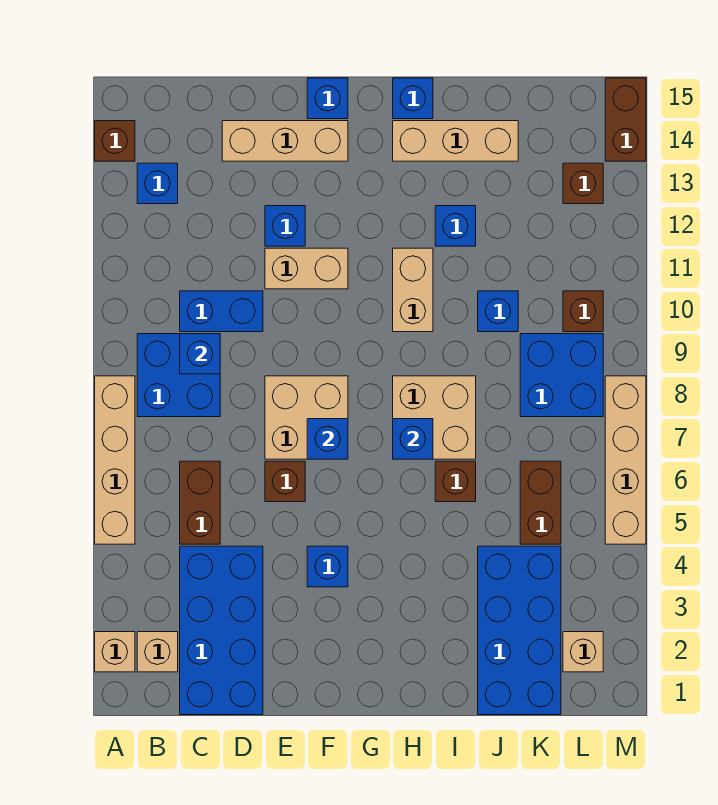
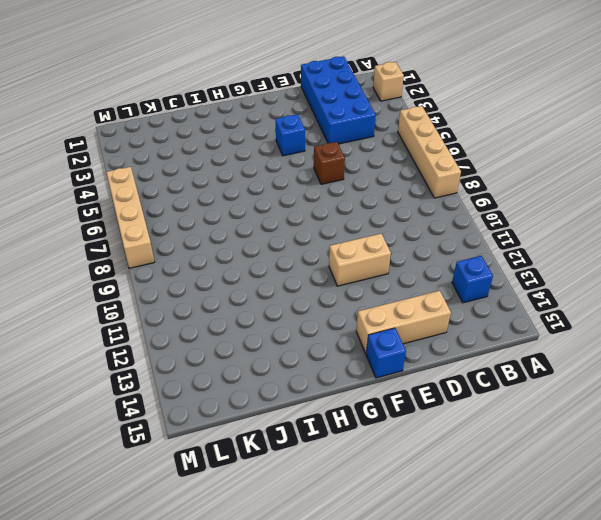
none -> brown 1x1 brick [95,121,135,161]
none -> tan 1x1 brick [137,632,178,672]
none -> blue 2x2 brick [137,334,220,417]
none -> brown 1x2 brick [180,461,220,544]

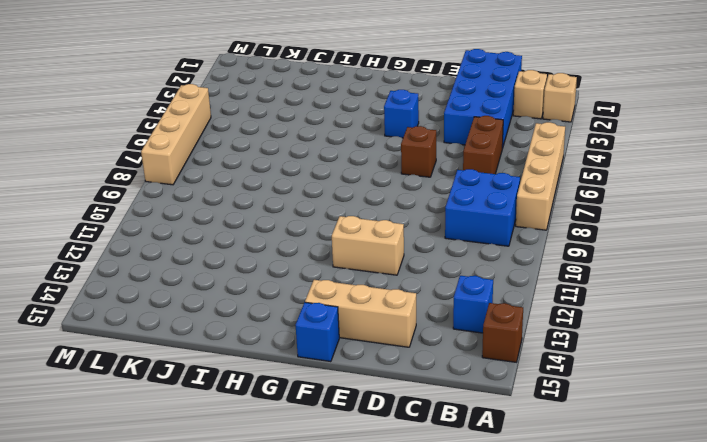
none -> blue 1x2 brick [180,291,263,332]
none -> tan 2x2 brick [265,376,348,459]
none -> blue 1x1 brick [265,206,305,246]
none -> tan 2x2 brick [393,376,476,459]

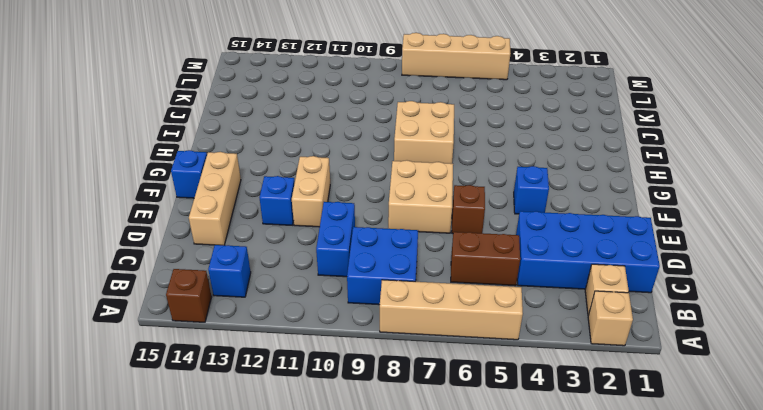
none -> tan 1x2 brick [393,248,433,332]
none -> tan 1x3 brick [393,121,518,161]
none -> blue 1x1 brick [393,78,433,119]
none -> brown 1x1 brick [435,461,476,502]

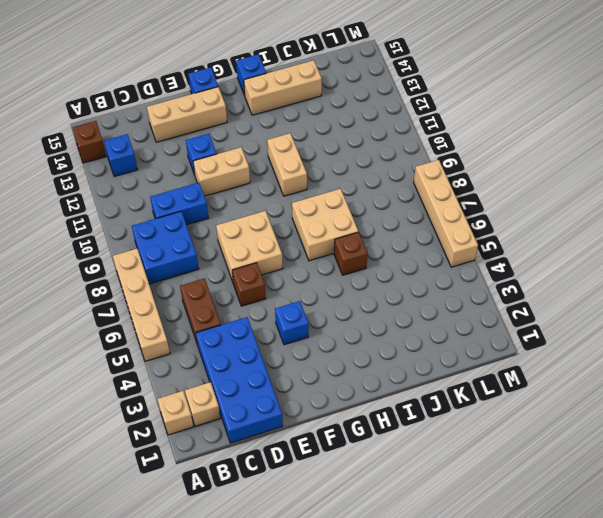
none -> blue 1x1 brick [435,206,476,246]
none -> blue 2x4 brick [478,546,561,715]
none -> blue 1x1 brick [478,291,518,332]
none -> brown 1x2 brick [520,461,561,544]

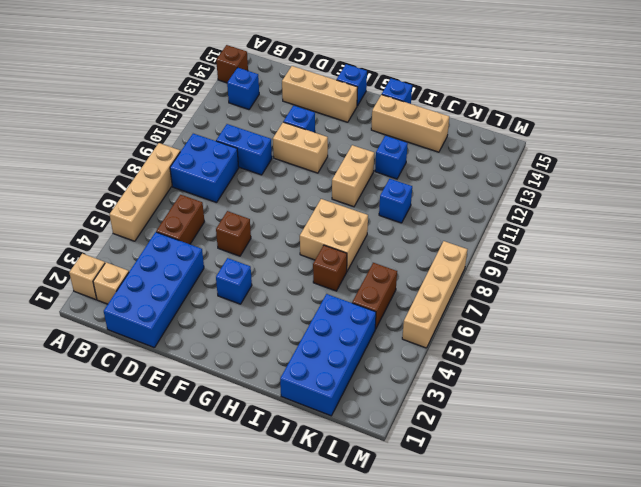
none -> tan 2x2 brick [265,376,348,459]
none -> blue 2x2 brick [520,334,603,417]
none -> tan 1x1 brick [563,632,603,672]
none -> brown 1x1 brick [563,291,603,332]

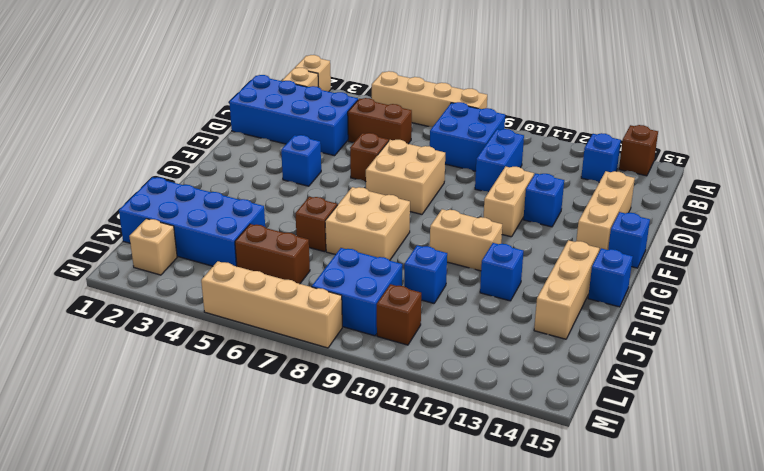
none -> brown 1x1 brick [563,163,603,204]
none -> brown 1x2 brick [605,78,646,161]
none -> blue 1x1 brick [180,334,220,374]
none -> blue 1x1 brick [307,419,348,459]

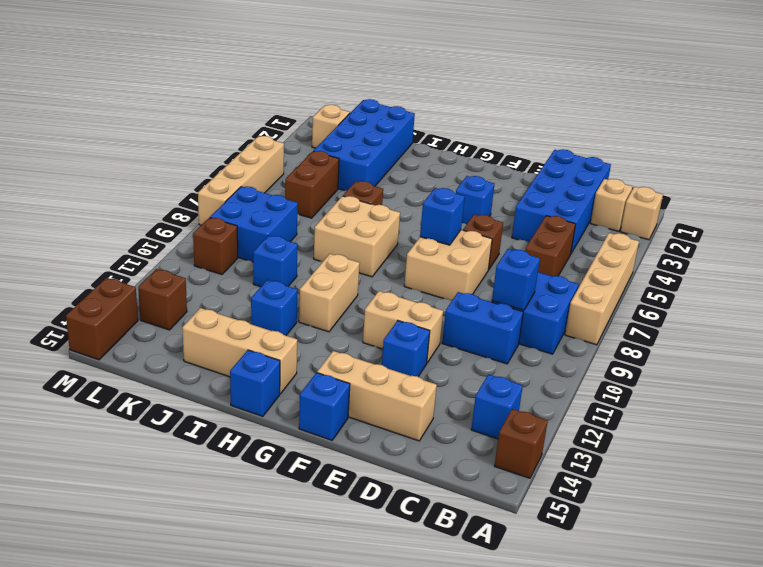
none -> blue 1x1 brick [393,419,433,459]

